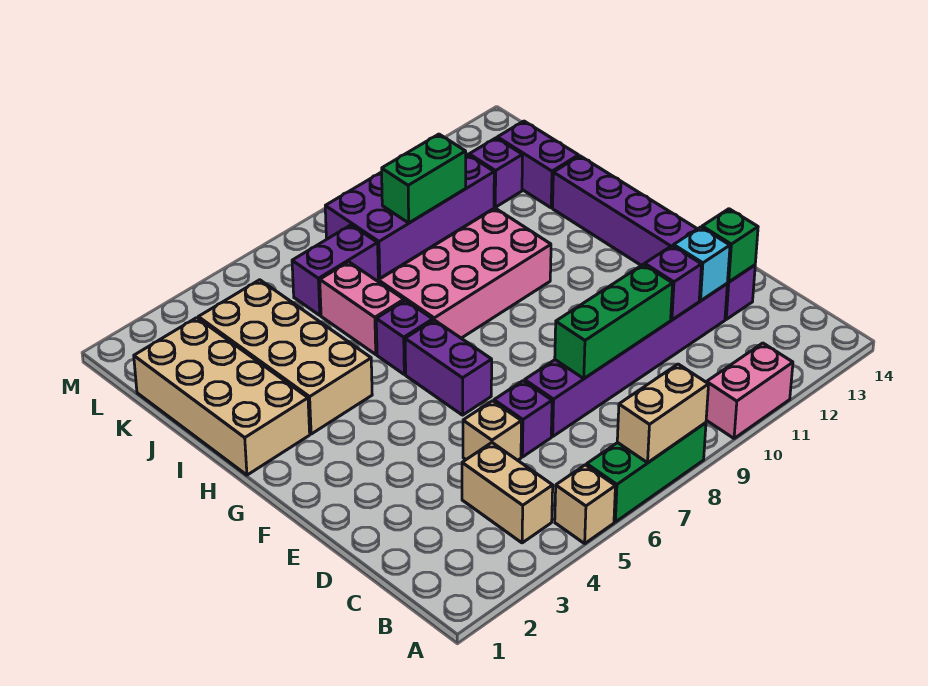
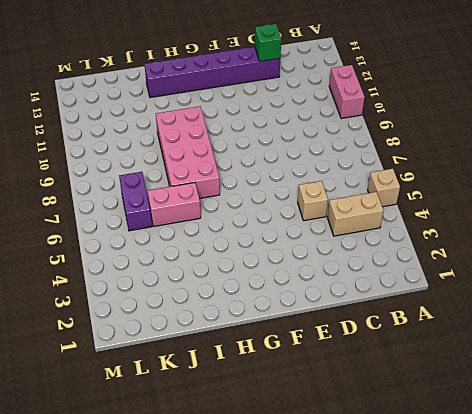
none -> green 1x3 brick [587,423,706,522]
none -> purple 1x1 brick [494,381,552,457]
none -> purple 1x6 brick [525,284,727,436]

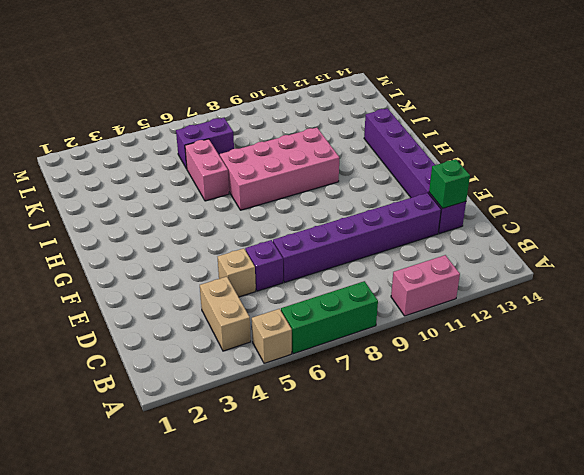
none -> purple 1x2 brick [405,320,492,415]
none -> tan 2x4 brick [134,318,310,475]
none -> tan 2x4 brick [198,280,372,434]

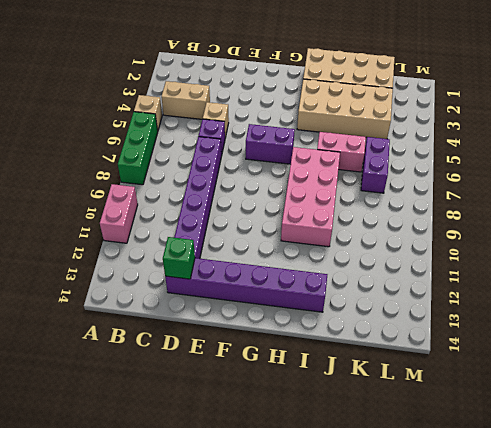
none -> purple 1x1 brick [376,300,433,374]
none -> purple 1x2 brick [497,121,579,208]
none -> purple 2x4 brick [325,154,494,278]

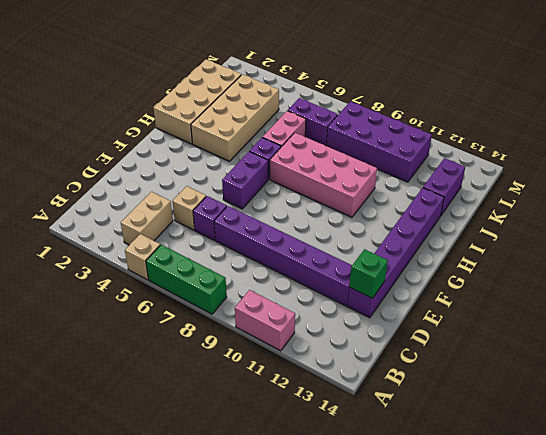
none -> purple 1x1 brick [469,138,523,207]
none -> tan 1x2 brick [617,364,709,463]
none -> green 1x3 brick [555,264,673,378]

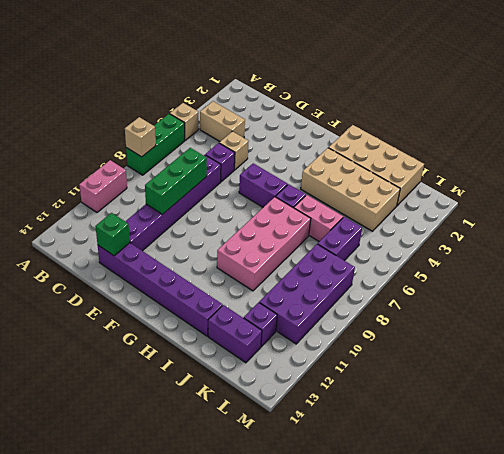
tan 1x1 brick [125,117,156,157] -> tan 1x2 brick [617,364,709,463]
none -> purple 1x1 brick [645,246,701,320]
none -> cyan 1x1 brick [674,227,730,301]
none -> green 1x2 brick [382,134,466,223]

